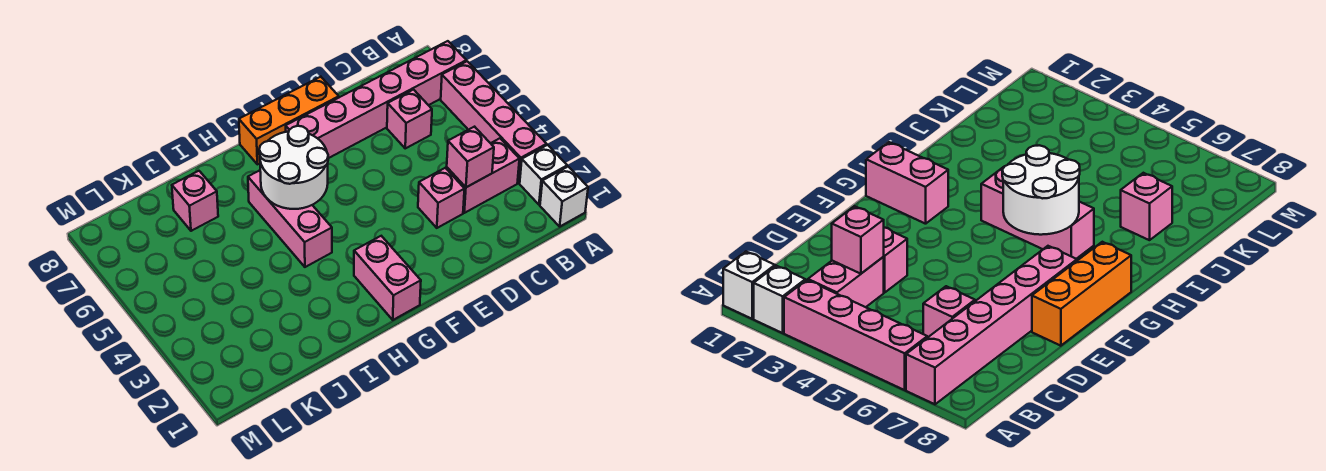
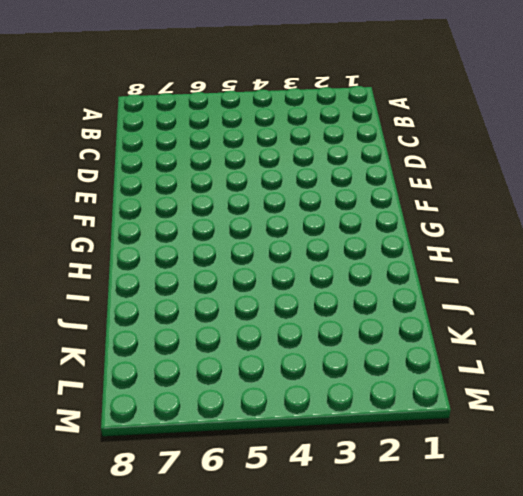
none -> white 1x1 brick [540,167,588,226]
none -> white 1x1 brick [520,145,567,205]
none -> pink 1x4 brick [441,61,547,183]

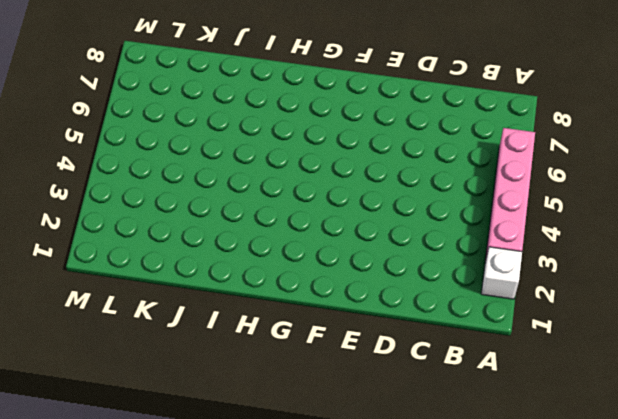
none -> white 1x1 brick [540,167,588,226]
none -> pink 1x6 brick [286,41,466,158]
none -> pink 1x2 brick [447,138,519,213]

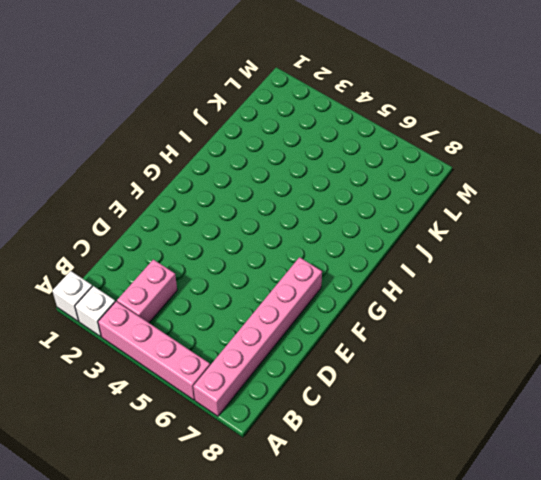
none -> pink 1x1 brick [387,90,432,148]
none -> pink 1x1 brick [418,168,465,228]
none -> orange 1x3 brick [239,77,339,164]

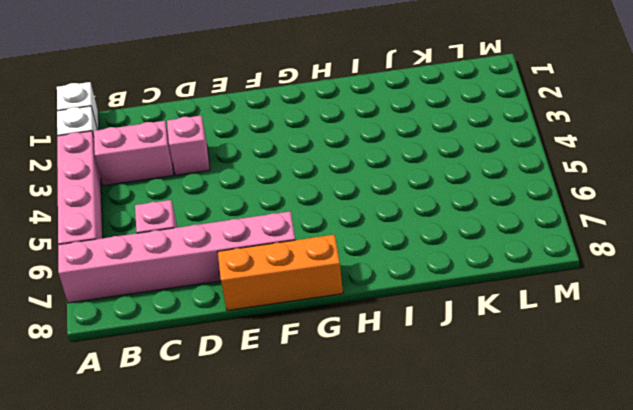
none -> pink 1x2 brick [354,236,421,320]
none -> pink 1x3 brick [248,170,332,267]
none -> pink 1x1 brick [172,171,218,231]

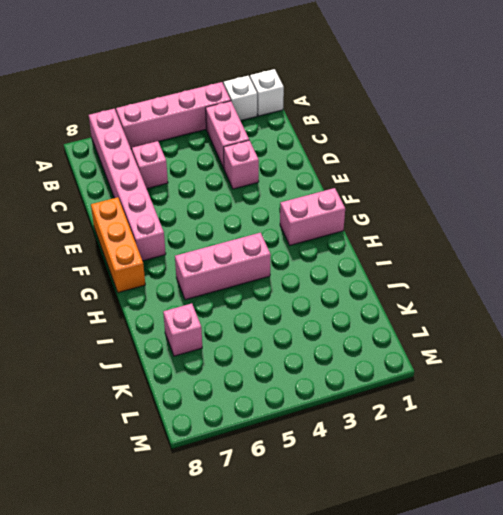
none -> pink 1x1 brick [447,127,494,187]
none -> white 2x2 round brick [259,126,328,209]

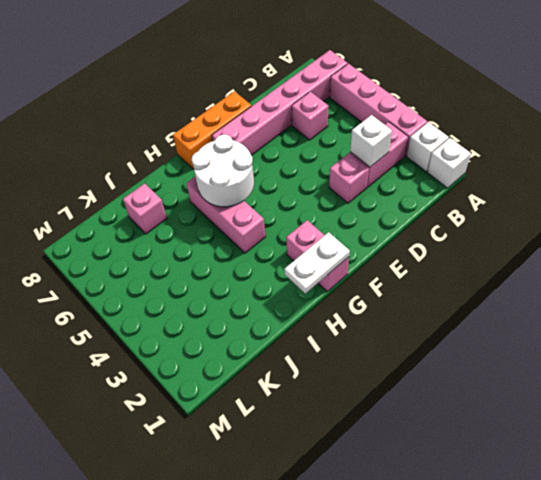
white 1x1 brick [350,115,392,167] -> pink 1x1 brick [447,127,494,187]
white 1x2 plate [284,232,350,293] -> none

